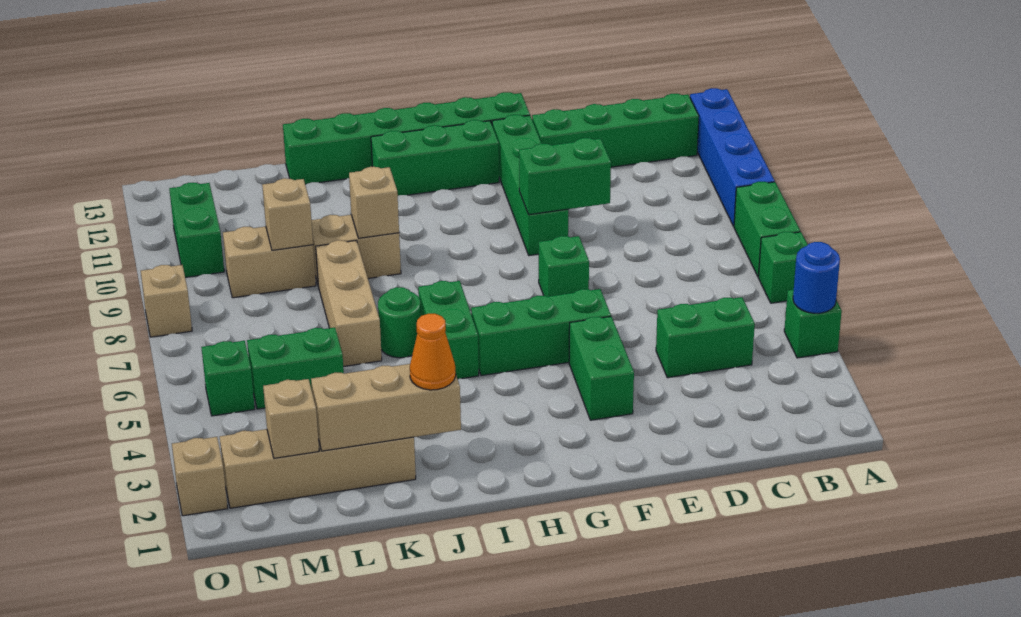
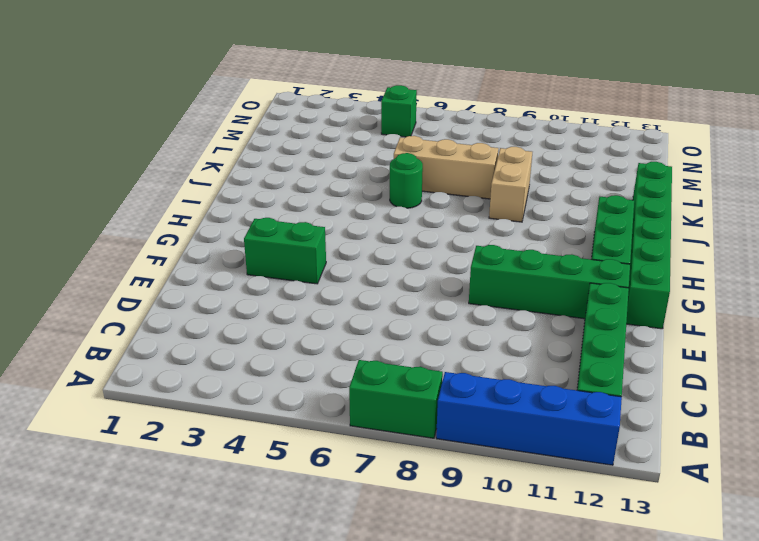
none -> green 1x1 brick [784,290,842,358]
none -> green 1x1 brick [759,232,808,303]
none -> green 1x2 brick [656,297,755,378]
none -> green 1x3 brick [471,289,611,376]

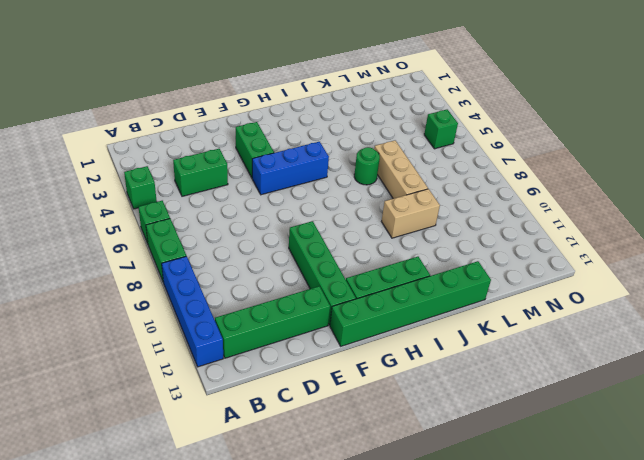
blue 1x3 brick [252,142,329,195] -> green 1x3 brick [471,289,611,376]
none -> green 1x1 brick [539,236,589,297]
none -> green 1x2 brick [418,281,479,379]
none -> tan 1x4 brick [220,429,416,508]
none -> green 1x2 brick [247,328,344,409]

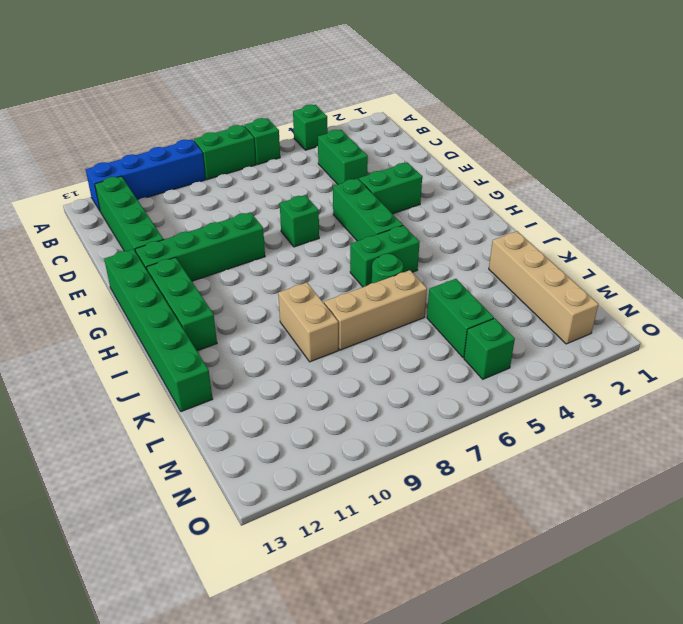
none -> tan 1x2 brick [223,226,316,298]
none -> green 1x2 brick [169,183,224,278]
none -> tan 1x1 brick [172,437,228,516]
none -> tan 1x1 brick [141,265,192,337]

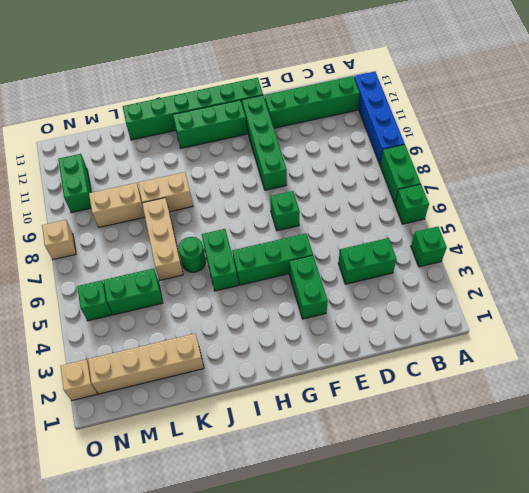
none -> blue 1x1 round brick [793,242,840,313]
none -> green 1x2 brick [519,138,611,215]
none -> tan 1x3 brick [311,364,461,451]
none -> tan 1x1 brick [349,167,399,238]

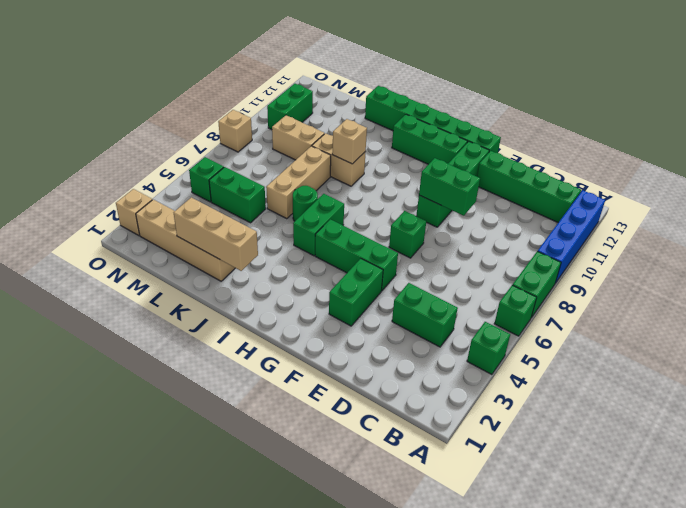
none -> blue 1x1 round brick [793,242,840,313]
none -> tan 1x1 brick [262,178,313,250]
none -> tan 1x1 brick [263,379,319,458]
none -> orange 1x1 cone [410,314,456,390]

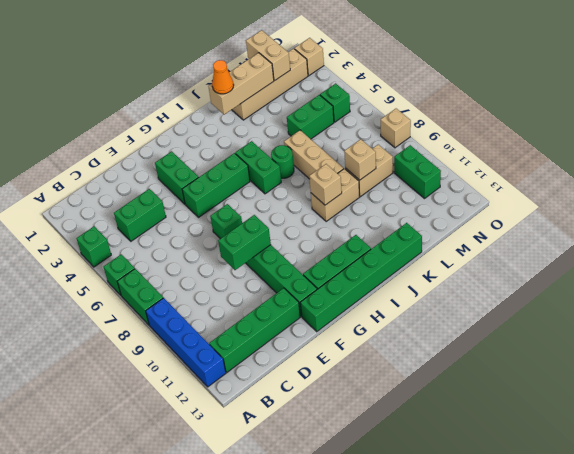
tan 1x2 brick [246,30,290,81] -> tan 1x1 brick [263,379,319,458]
none -> blue 1x1 round brick [793,242,840,313]

